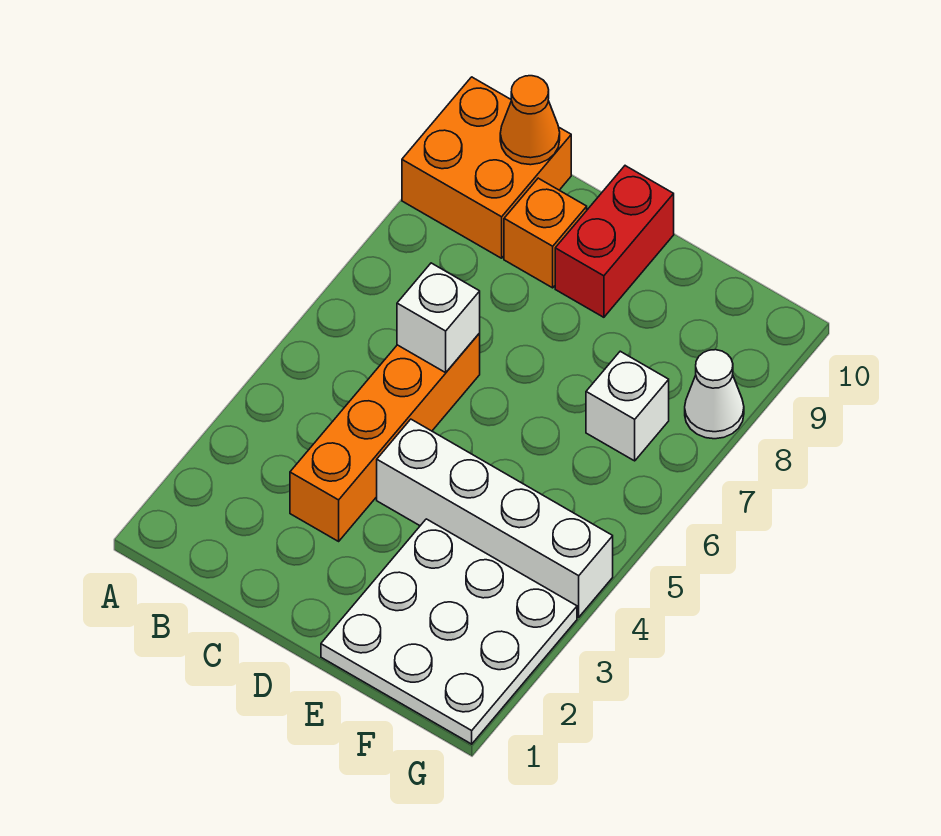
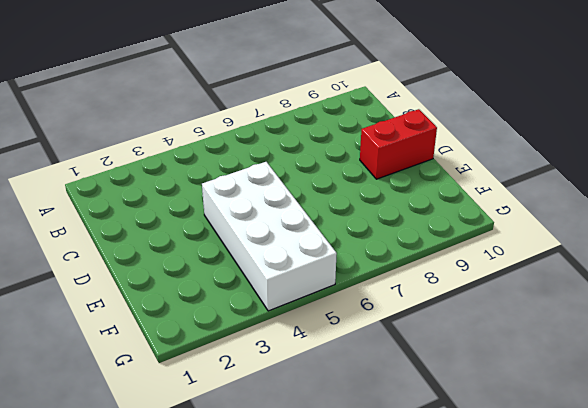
white 2x4 brick [202,162,337,311] -> white 1x4 brick [377,419,613,617]
none -> orange 2x2 brick [402,77,571,258]
none -> orange 1x4 brick [290,333,480,541]

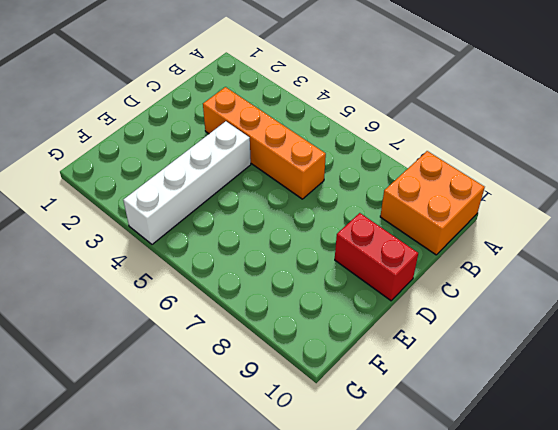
none -> orange 1x1 brick [504,178,587,288]
none -> white 3x3 plate [321,519,577,744]

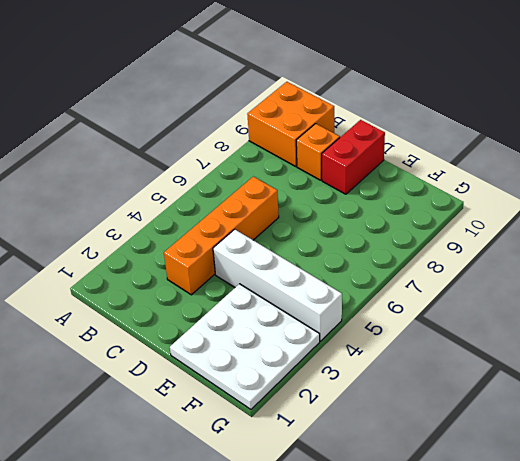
none -> white 1x1 brick [586,351,669,461]
none -> white 1x1 cone [685,350,744,439]

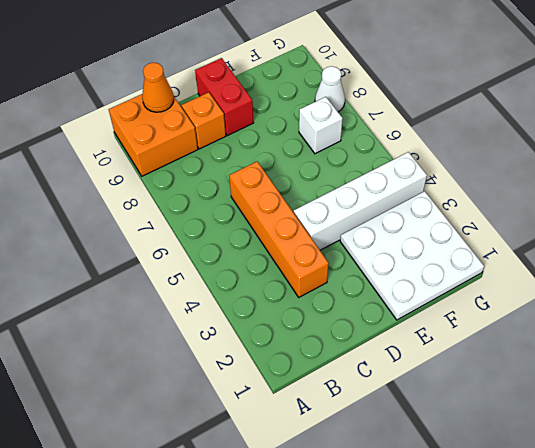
none -> white 1x1 brick [397,263,480,373]

